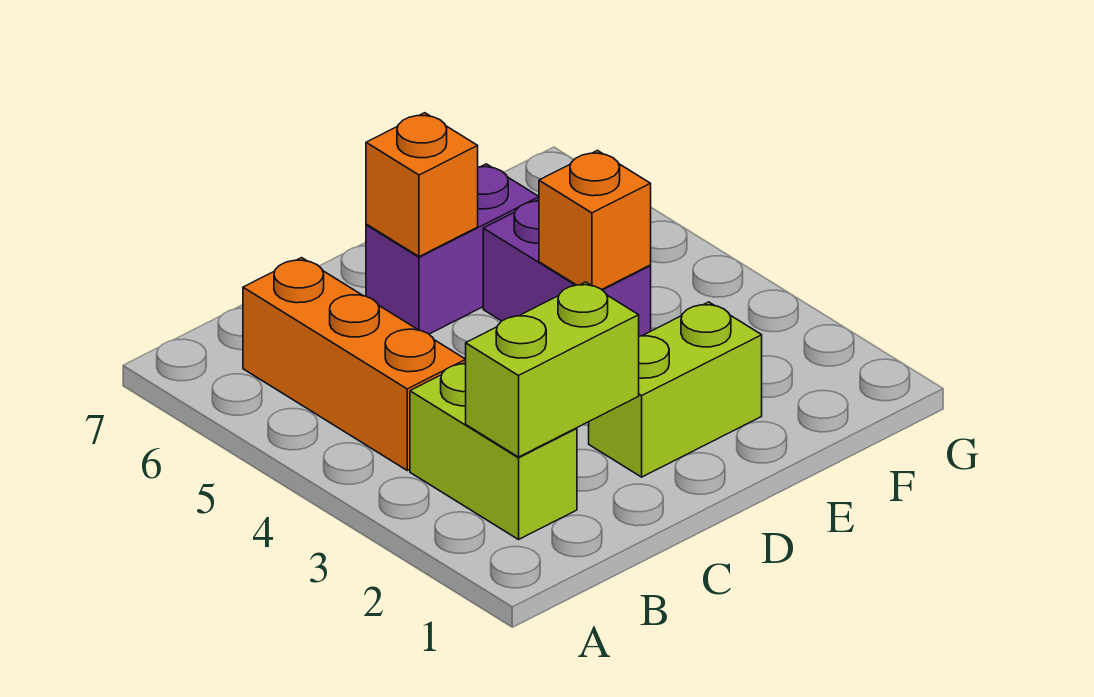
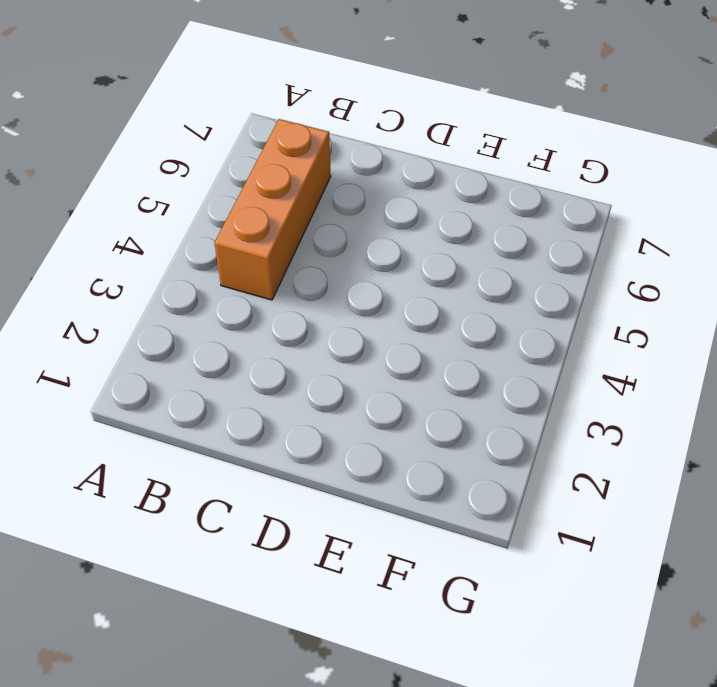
none -> lime 1x2 brick [410,363,577,539]
none -> lime 1x2 brick [589,302,762,477]

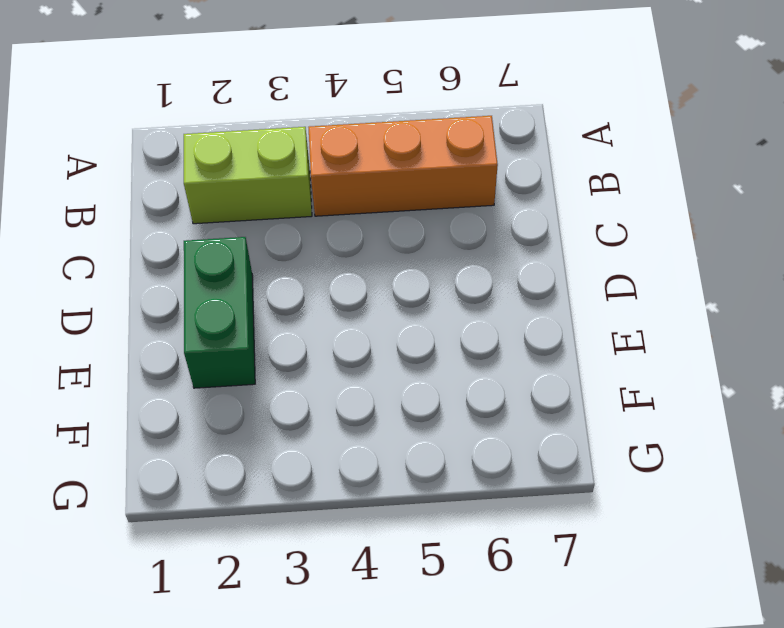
green 1x2 brick [184,237,255,388] -> lime 1x2 brick [589,302,762,477]
none -> purple 1x2 brick [366,164,539,334]
none -> purple 1x2 brick [483,200,651,336]

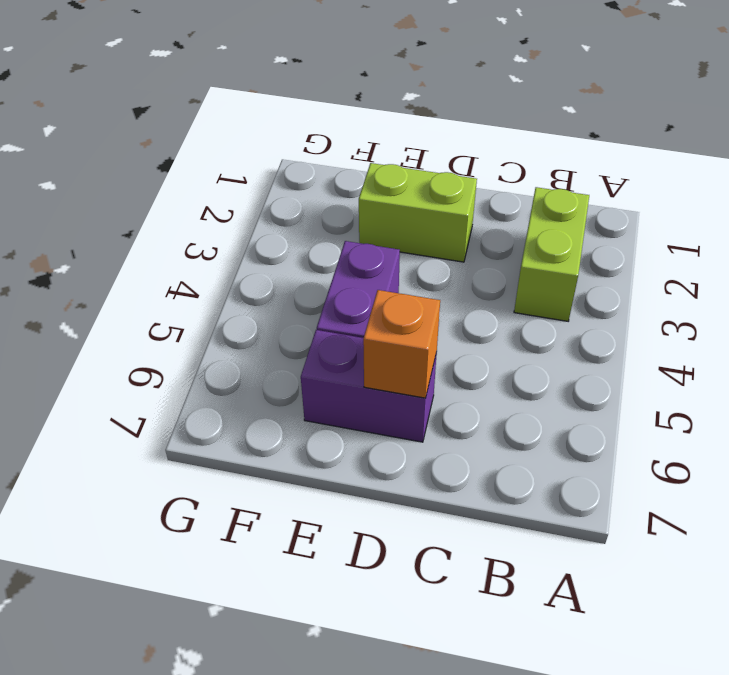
none -> orange 1x3 brick [243,258,466,470]
none -> lime 1x2 brick [466,282,639,457]

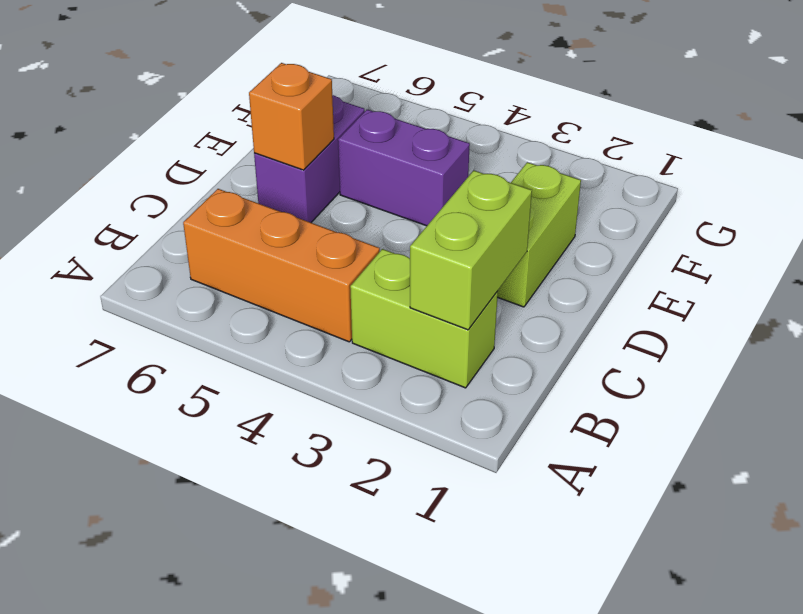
none -> orange 1x1 brick [539,151,651,289]

